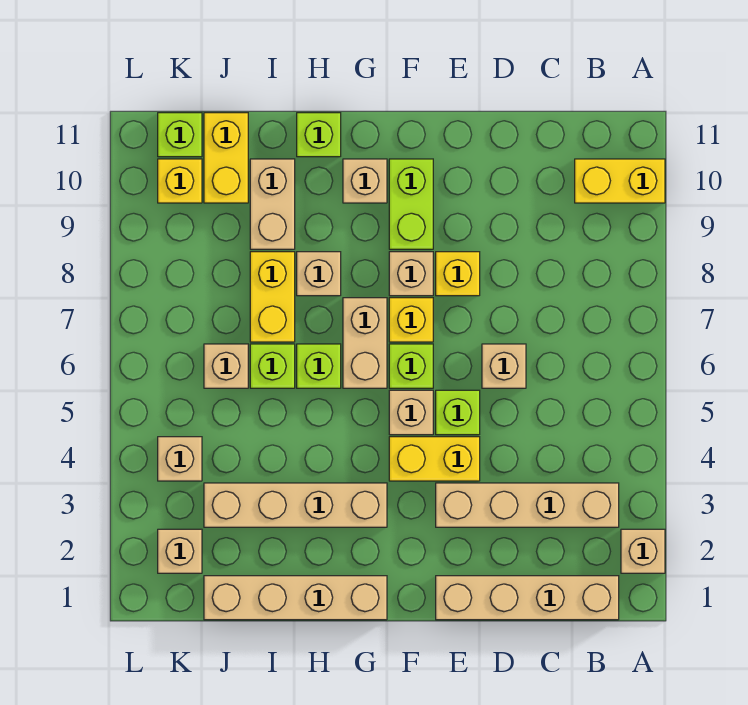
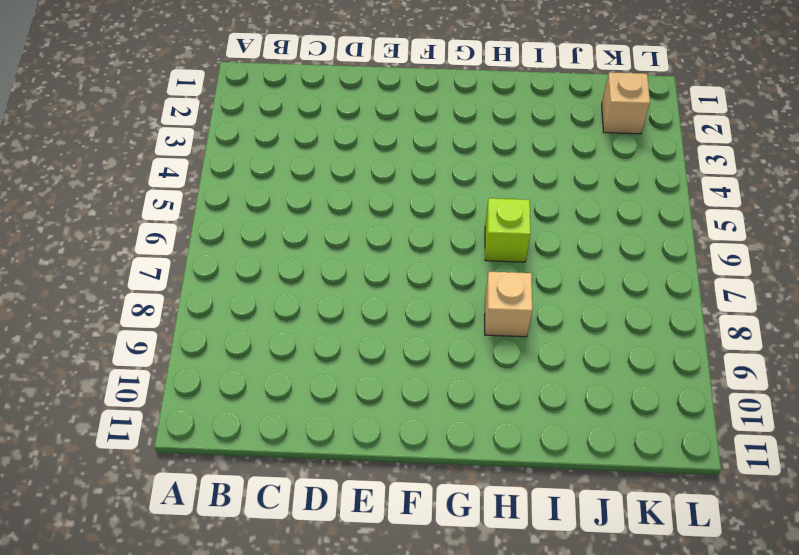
none -> tan 1x1 brick [621,529,665,573]
none -> yellow 1x2 brick [575,159,665,203]
none -> tan 1x4 brick [436,576,619,620]

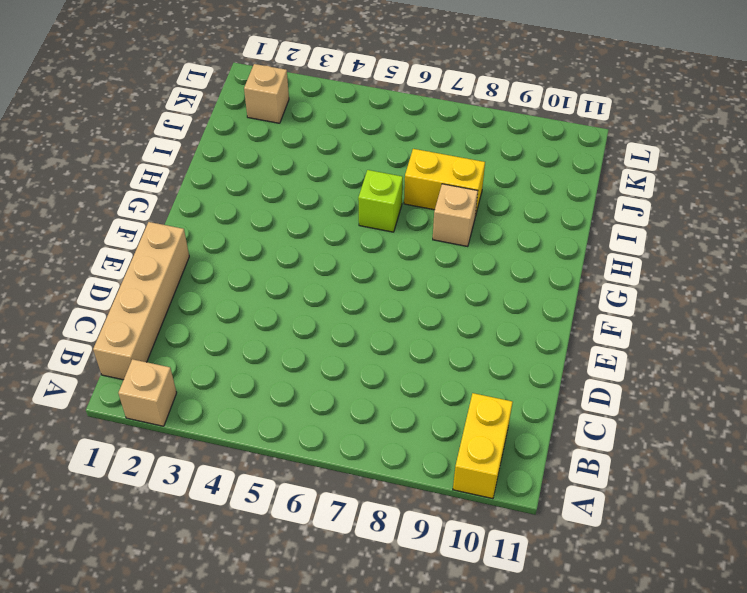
none -> tan 1x4 brick [436,483,619,527]
none -> tan 1x1 brick [482,344,526,388]
none -> yellow 1x2 brick [389,437,480,481]

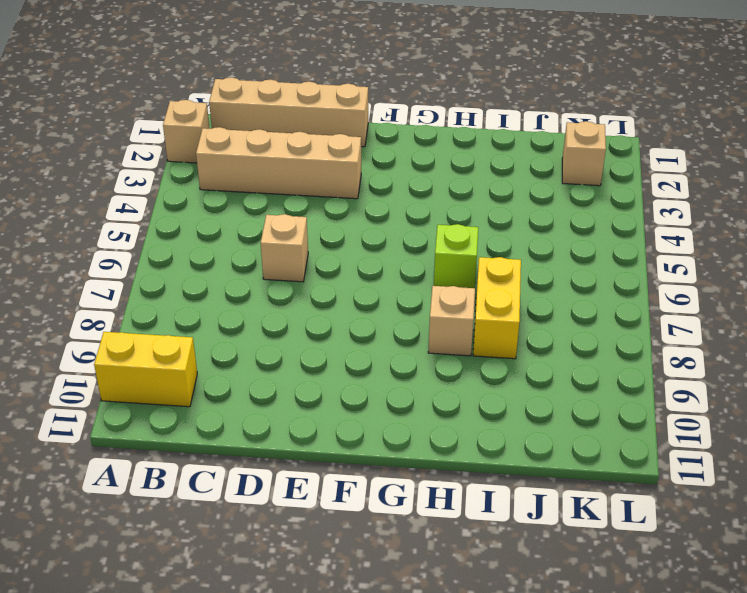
none -> yellow 1x2 brick [389,437,480,481]
none -> lime 1x1 brick [436,390,480,435]
none -> yellow 1x1 brick [436,252,480,296]

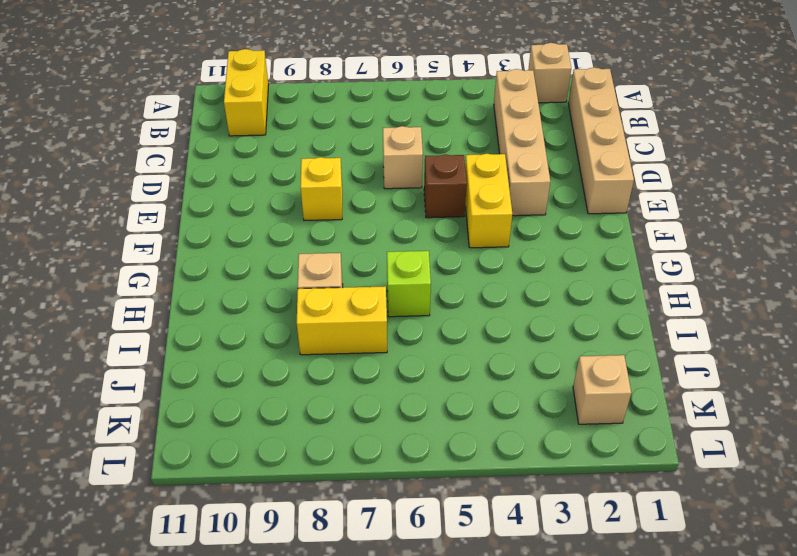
brown 1x1 brick [424,154,467,218] -> lime 1x1 brick [436,390,480,435]
none -> tan 1x1 brick [389,390,433,435]
none -> lime 1x1 brick [389,344,433,388]
none -> yellow 1x1 brick [389,298,433,342]

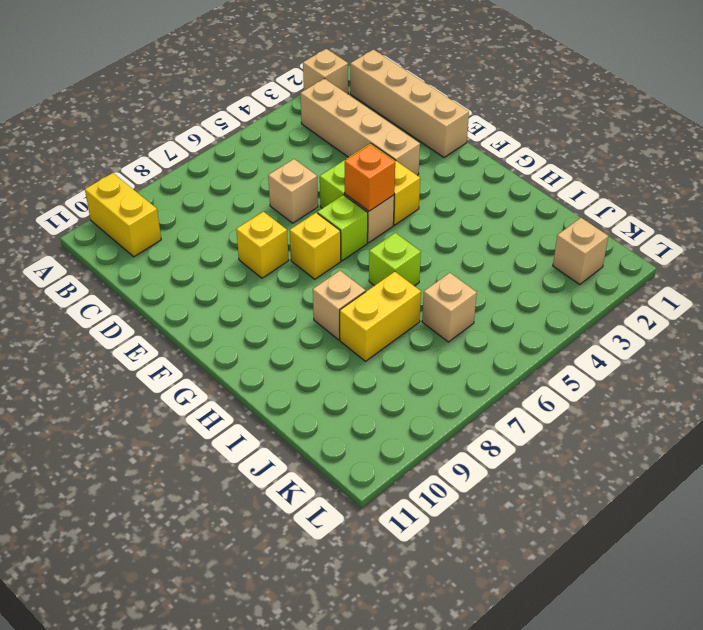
orange 1x1 brick [345,145,395,211] -> none
none -> tan 1x1 brick [389,252,433,296]
none -> lime 1x2 brick [389,159,433,249]
none -> tan 1x4 brick [204,576,387,620]

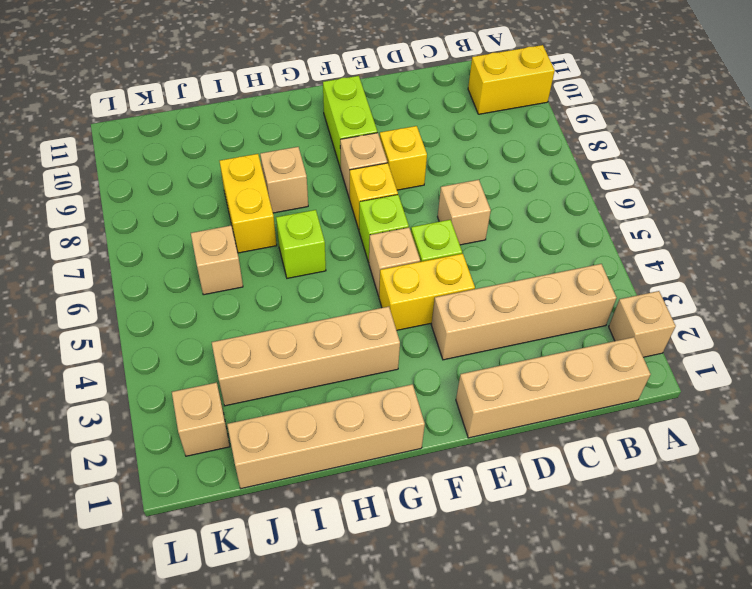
none -> tan 1x2 brick [343,298,387,388]
none -> tan 1x1 brick [343,159,387,203]
none -> lime 1x1 brick [297,113,341,157]

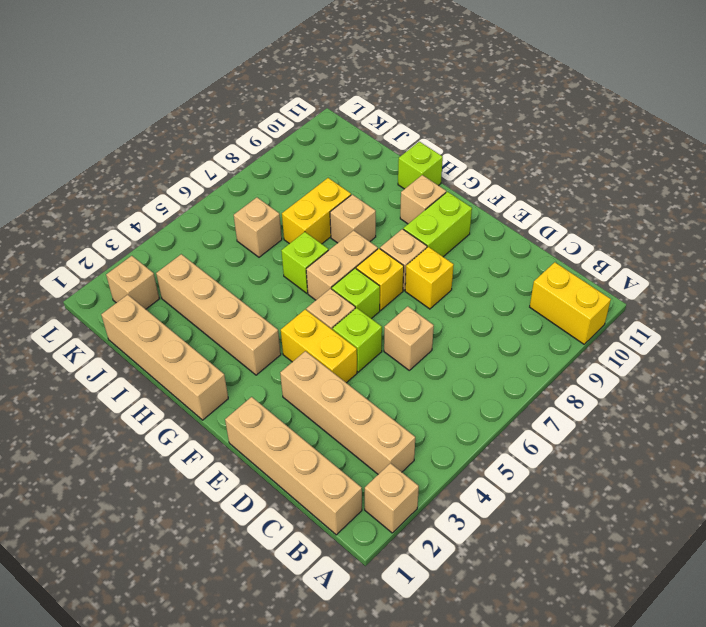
none -> lime 1x1 brick [250,344,295,388]
none -> tan 1x2 brick [250,159,295,249]
none -> yellow 1x2 brick [204,113,248,203]

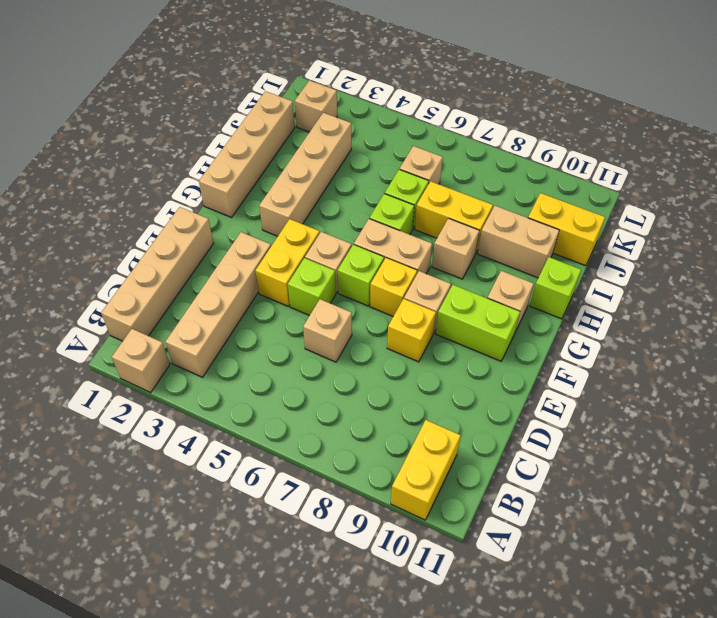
none -> tan 1x1 brick [158,437,202,481]
none -> yellow 1x1 brick [158,159,202,203]
none -> lime 1x1 brick [158,113,202,157]

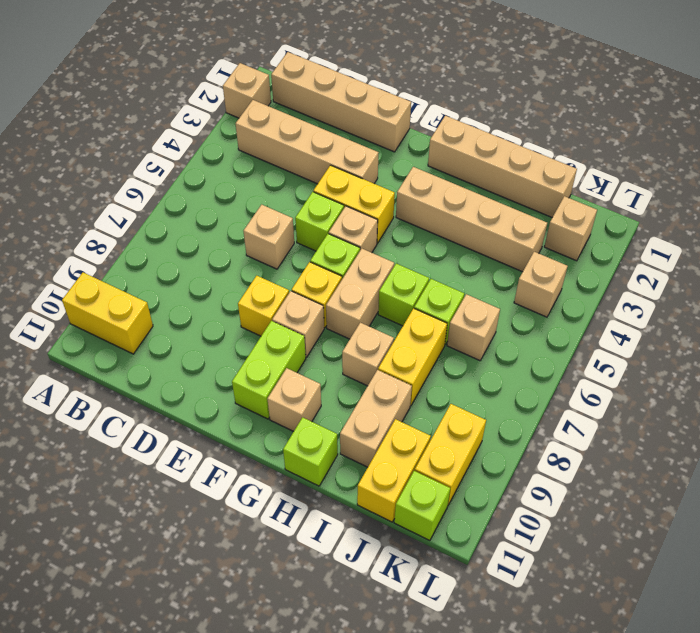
yellow 1x2 brick [415,404,486,505] -> yellow 1x1 brick [158,159,202,203]

